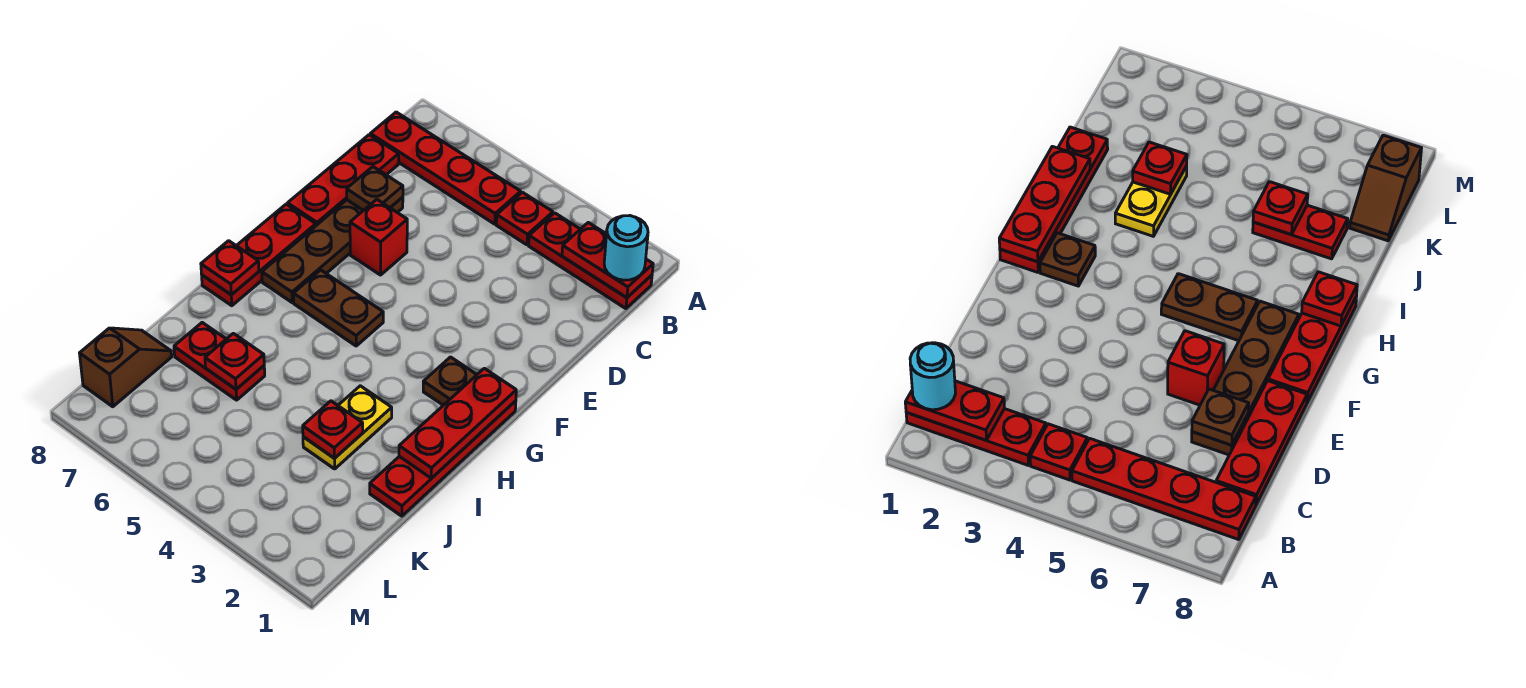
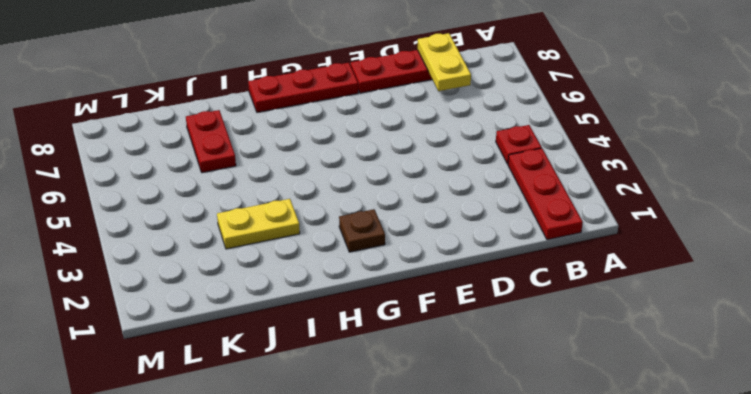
yellow 1x2 plate [417,33,471,91] -> none
none -> red 1x4 plate [370,112,521,224]
none -> brown 1x4 plate [262,197,403,302]
none -> red 1x1 brick [350,199,407,275]

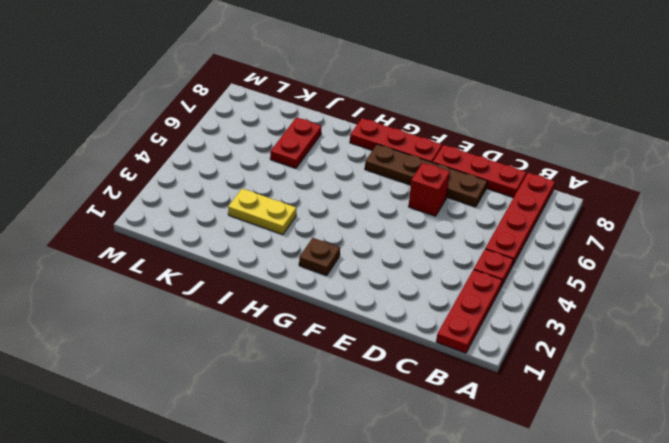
none -> red 1x4 plate [370,401,516,516]
none -> brown 1x2 plate [293,270,383,346]
none -> brown 1x2 slope [80,328,172,407]

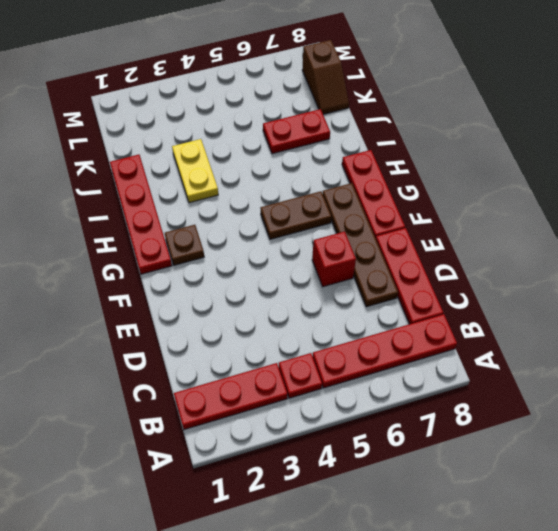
none -> red 1x2 plate [562,223,653,298]
none -> brown 1x1 plate [347,167,403,211]
none -> red 1x3 plate [399,368,516,478]

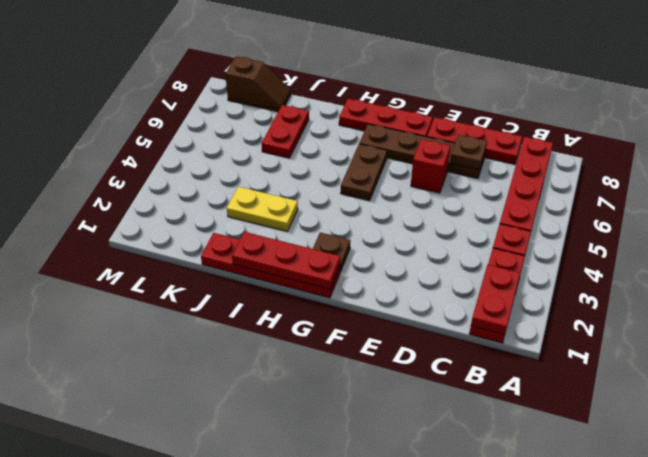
none -> red 1x1 plate [201,241,259,295]
none -> red 1x1 plate [303,401,363,458]
none -> red 1x1 plate [205,333,264,389]

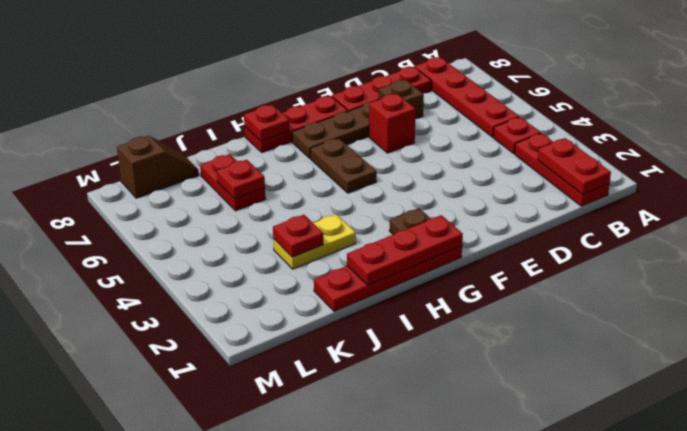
none -> cyan 1x1 round brick [604,216,648,280]

